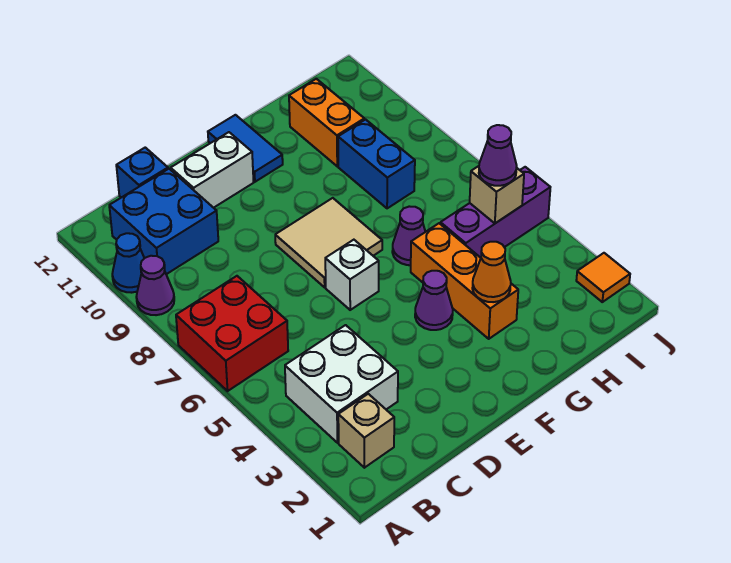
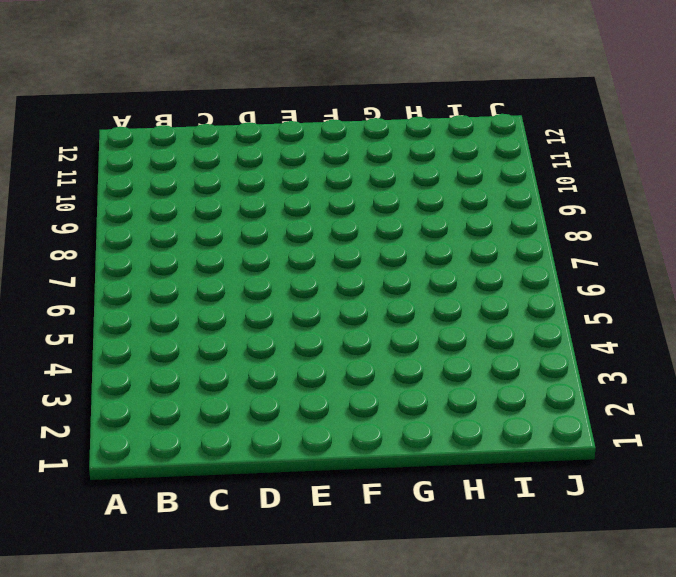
none -> red 2x2 brick [176,276,288,391]
none -> purple 1x1 cone [136,256,174,315]
none -> blue 1x1 cone [112,233,144,293]

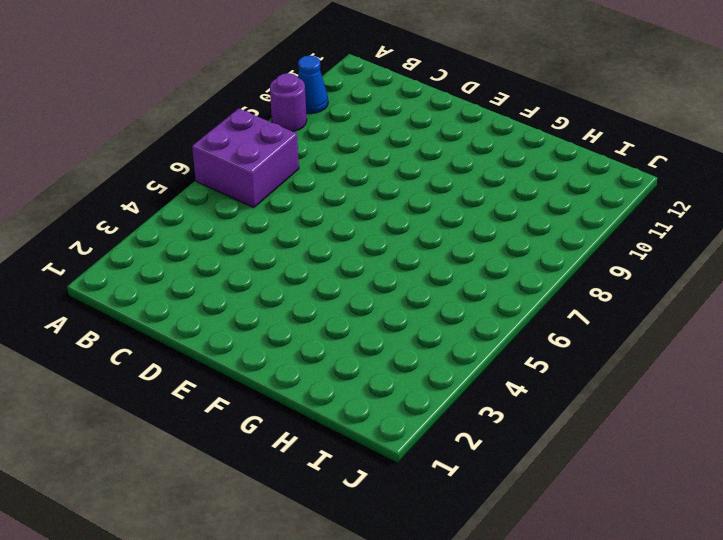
purple 2x2 brick [192,108,299,208] -> red 2x2 brick [176,276,288,391]
purple 1x1 round brick [270,73,307,132] -> purple 1x1 cone [136,256,174,315]
none -> tan 1x1 brick [338,394,394,468]
none -> white 2x2 brick [285,325,398,443]
none -> blue 2x2 brick [109,169,218,274]

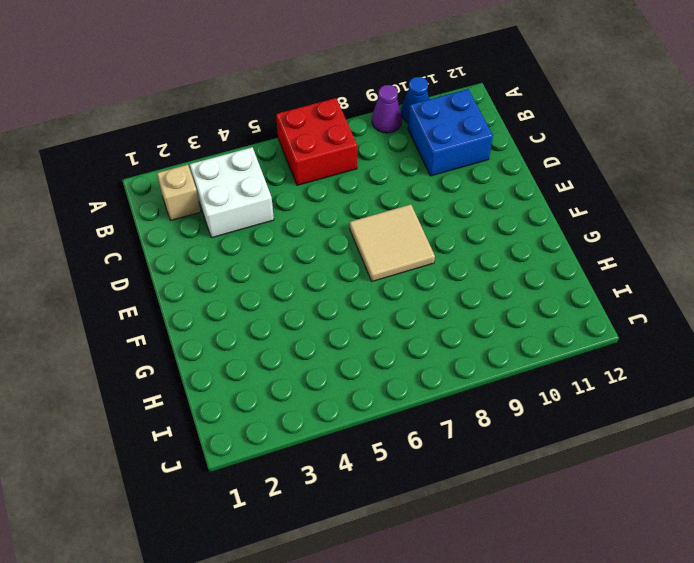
none -> blue 1x1 brick [116,148,168,198]
none -> white 1x2 brick [171,132,254,208]
none -> white 1x1 brick [325,240,379,310]

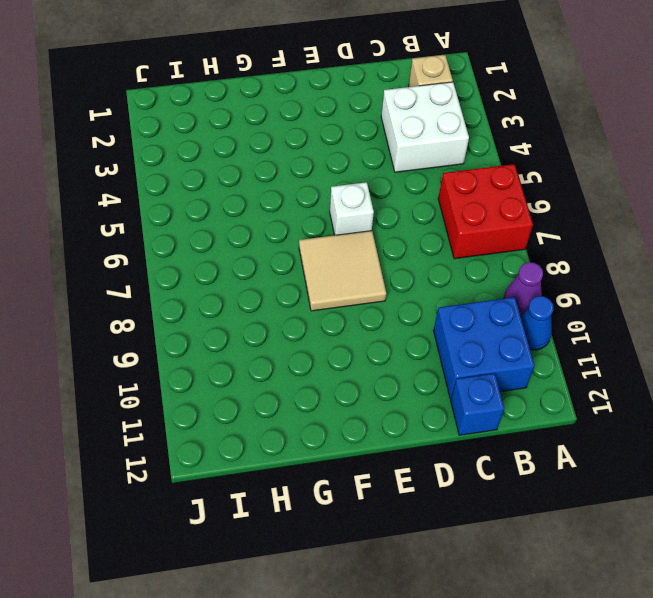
none -> white 1x2 brick [171,132,254,208]
none -> purple 1x1 cone [415,271,453,330]
none -> blue 1x2 tile [208,115,283,182]

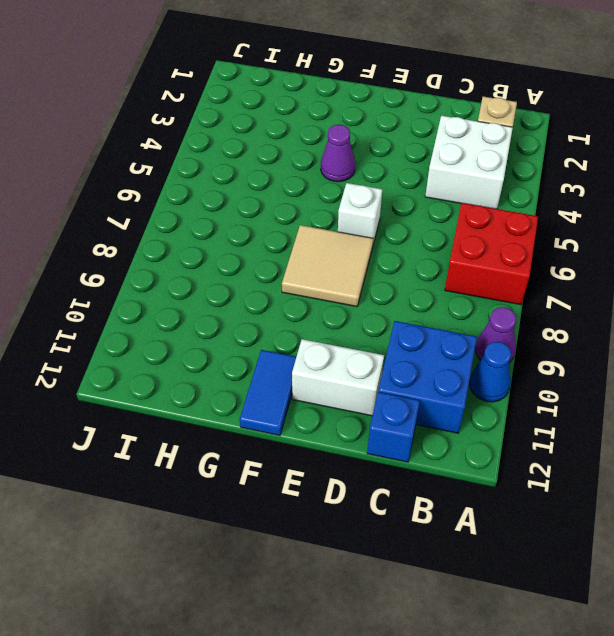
none -> orange 1x3 brick [411,223,518,339]
none -> purple 1x1 cone [392,206,425,265]
none -> purple 1x3 brick [440,167,550,258]

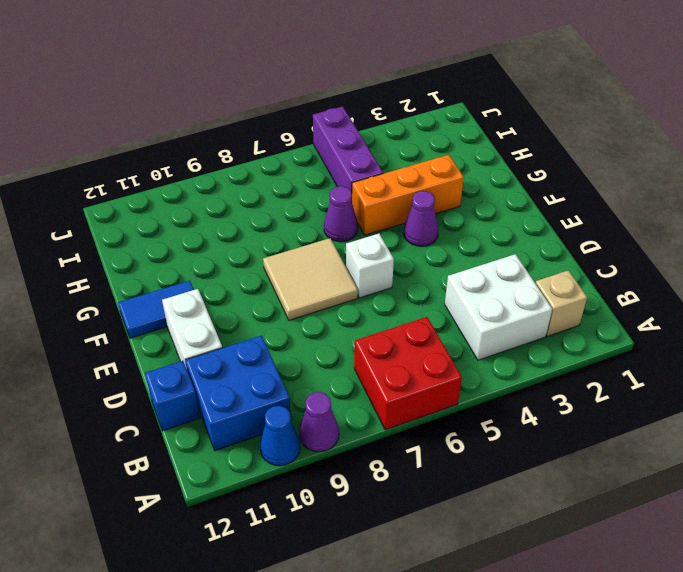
none -> blue 1x2 brick [338,120,415,208]
none -> orange 1x2 brick [289,79,364,166]
none -> orange 1x1 tile [576,253,630,302]

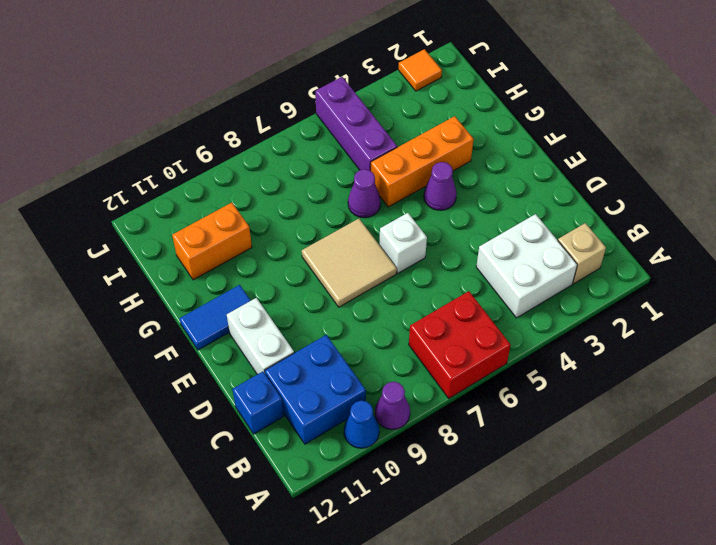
none -> blue 1x2 brick [338,120,415,208]
none -> orange 1x1 cone [472,242,511,302]
none -> tan 1x1 brick [470,166,524,223]

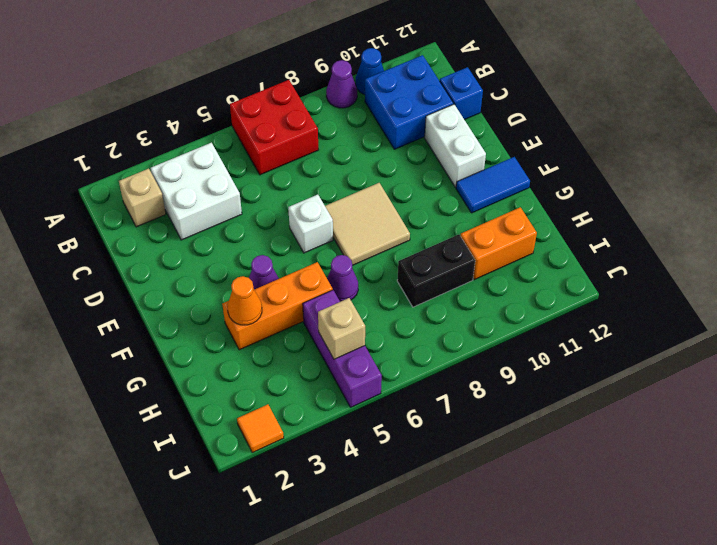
black 1x2 brick [397,235,475,307] -> blue 1x2 brick [338,120,415,208]
none -> purple 1x1 cone [479,125,517,186]

